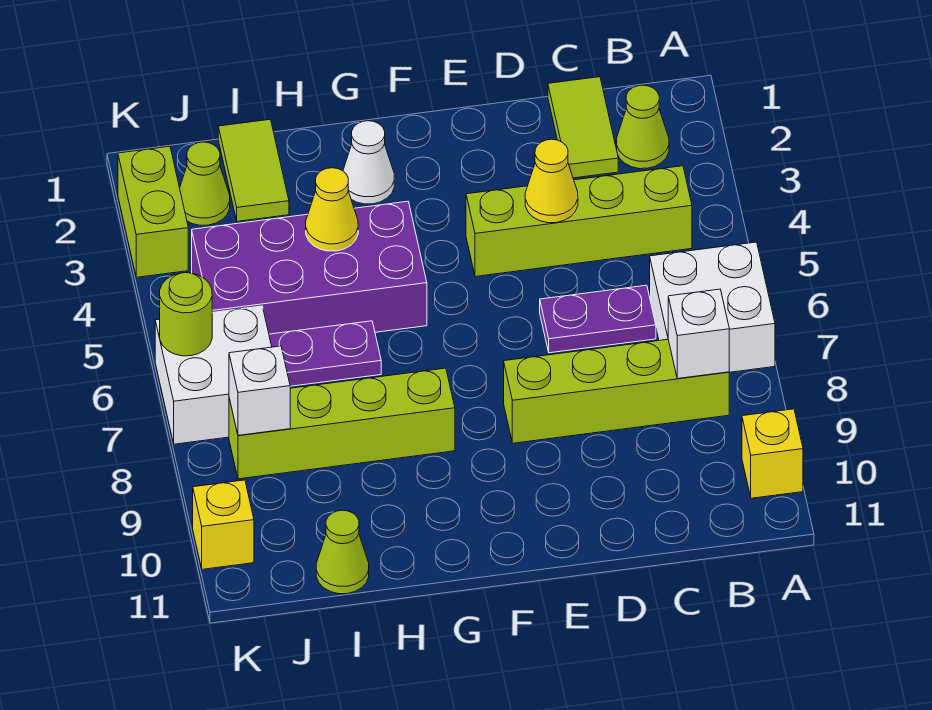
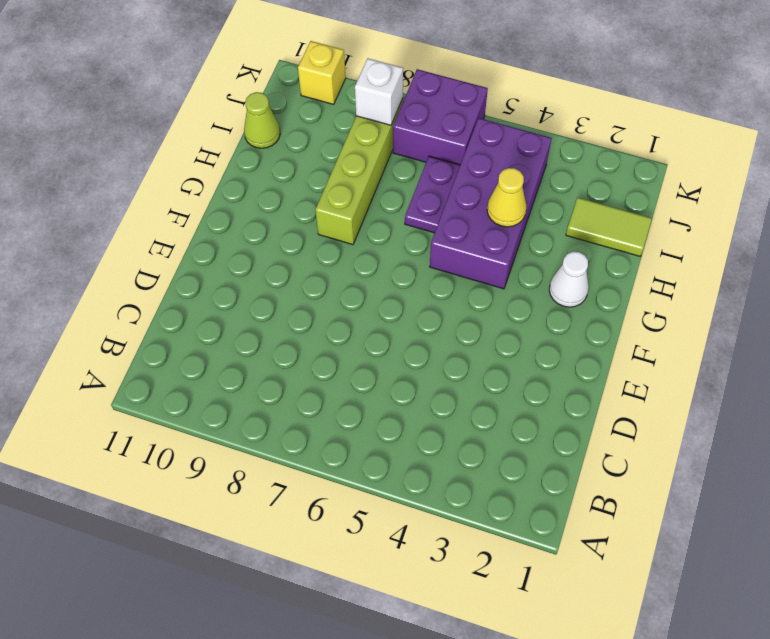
purple 2x2 brick [393,69,488,165] -> white 2x2 brick [155,306,272,444]
none -> white 2x2 brick [650,242,775,372]
none -> yellow 1x1 brick [742,409,803,498]
none -> lime 1x1 cone [616,85,669,169]

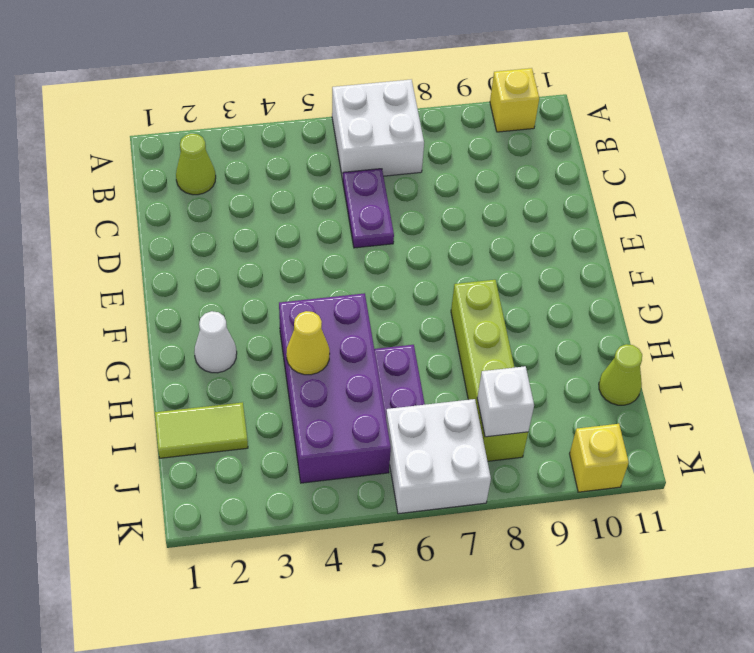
none -> lime 1x4 brick [466,166,692,277]
none -> lime 1x4 brick [504,339,729,443]
none -> lime 1x2 tile [548,77,618,178]

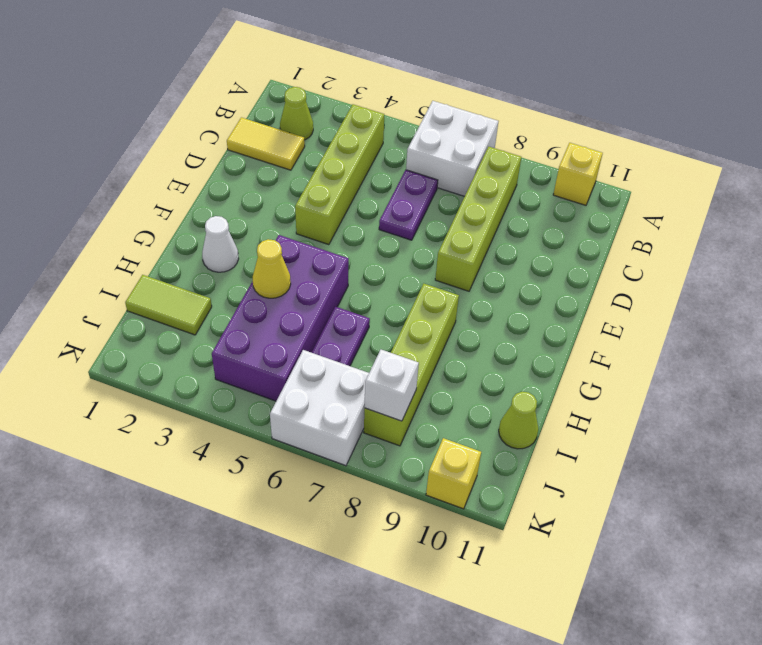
yellow 1x2 tile [227,117,305,170] -> lime 1x2 tile [548,77,618,178]
none -> lime 1x1 cone [180,142,230,225]
none -> lime 1x2 brick [118,146,188,277]
none -> white 1x1 brick [668,289,729,379]

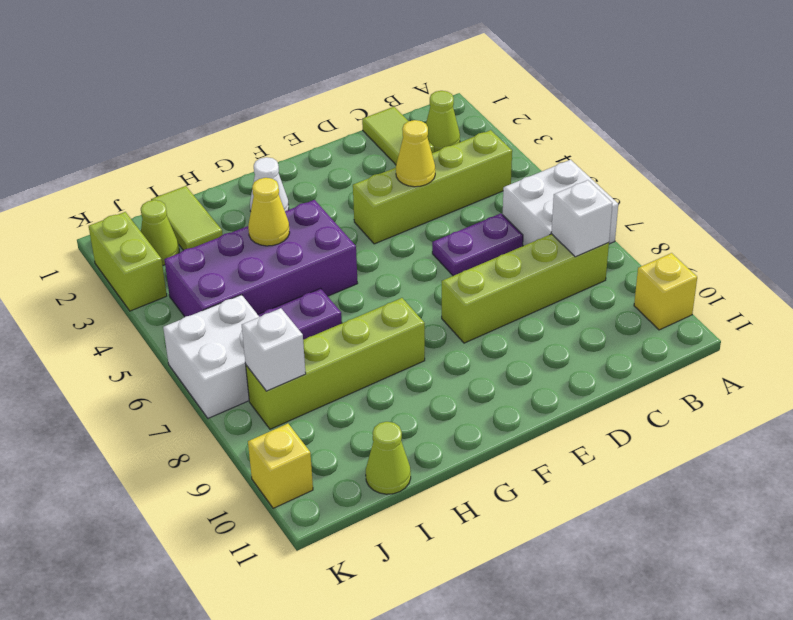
none -> lime 1x1 round brick [160,273,212,356]

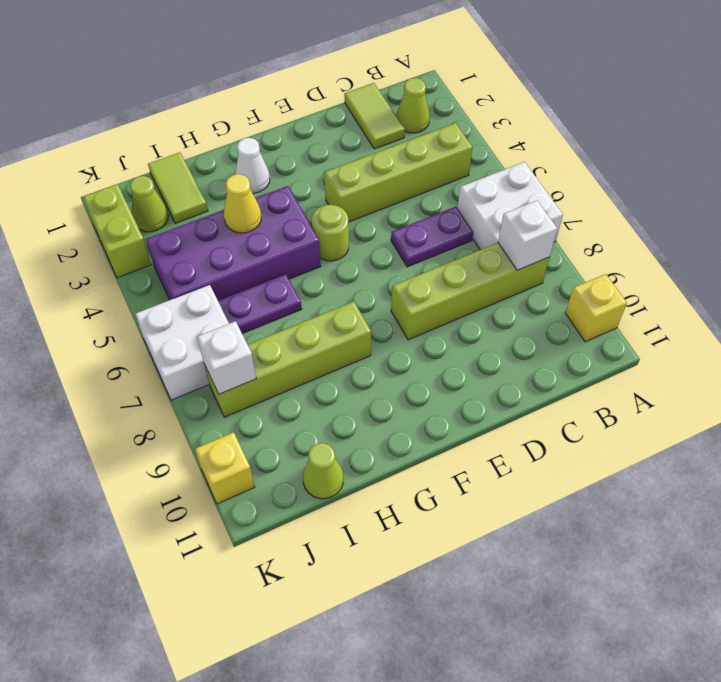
lime 1x1 round brick [312,205,349,261] -> lime 1x1 round brick moved to [160,273,212,356]
none -> yellow 1x1 cone [525,139,578,223]

